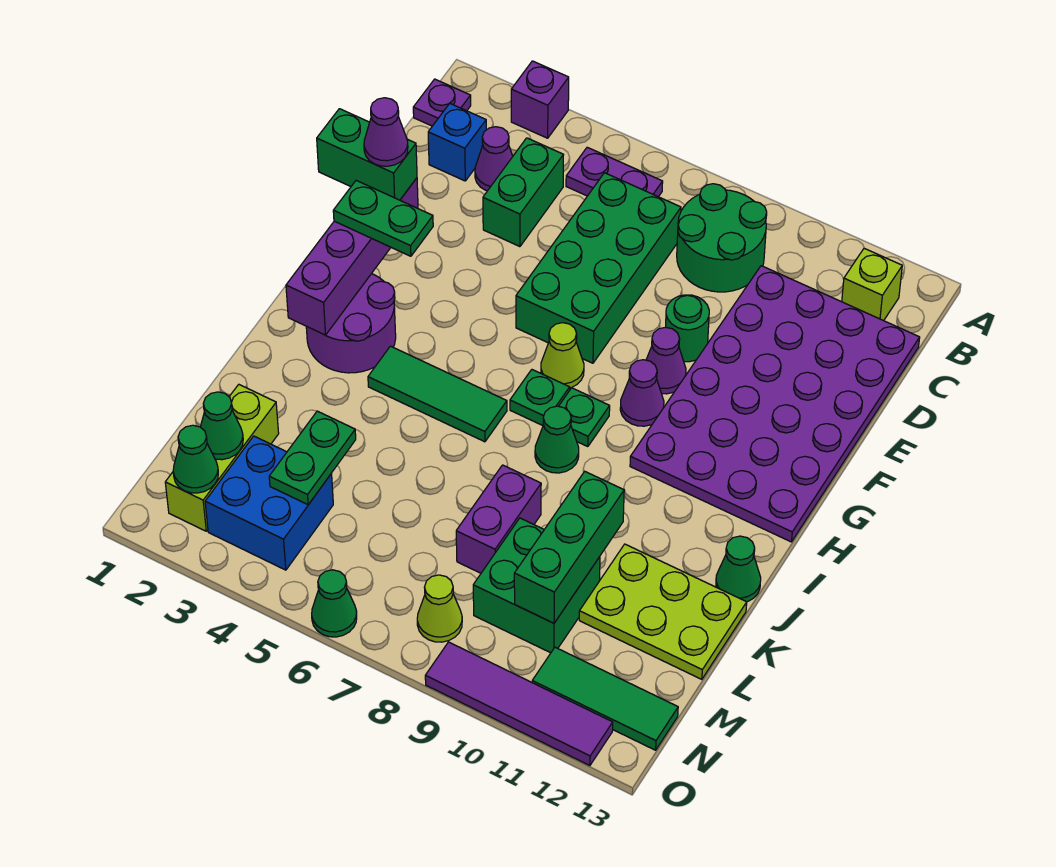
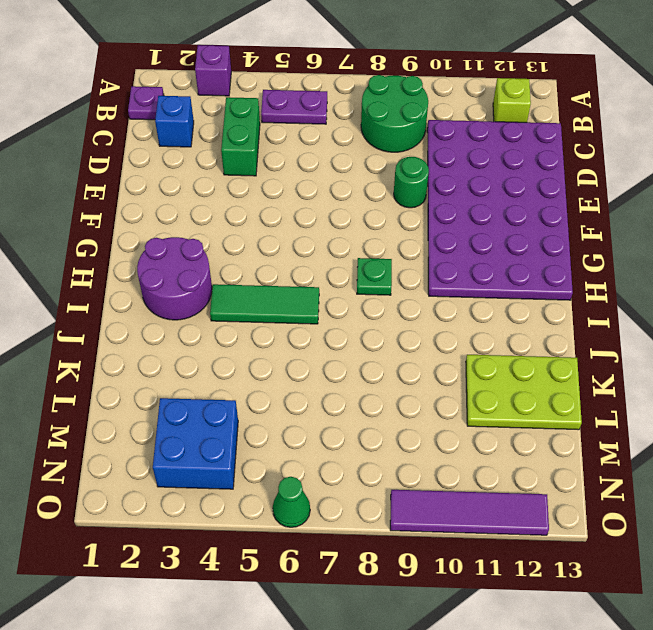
none -> purple 1x1 cone [475,127,513,191]
none -> green 2x4 brick [516,173,681,363]
none -> purple 1x1 cone [646,327,686,394]
none -> lime 1x1 cone [541,323,584,388]

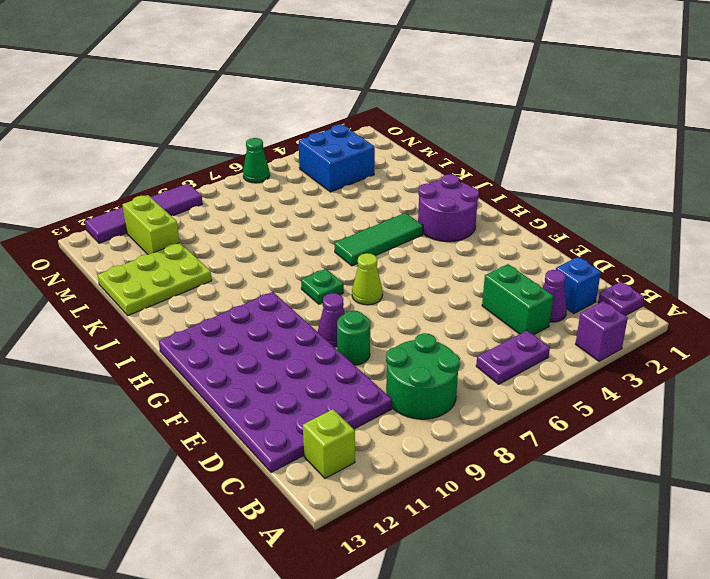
lime 1x2 brick [123,195,179,255] -> green 1x3 tile [532,647,678,750]
none -> green 2x4 brick [516,173,681,363]
none -> purple 1x1 cone [620,360,664,426]
none -> green 1x1 plate [510,370,570,426]
none -> green 1x1 cone [535,406,579,473]

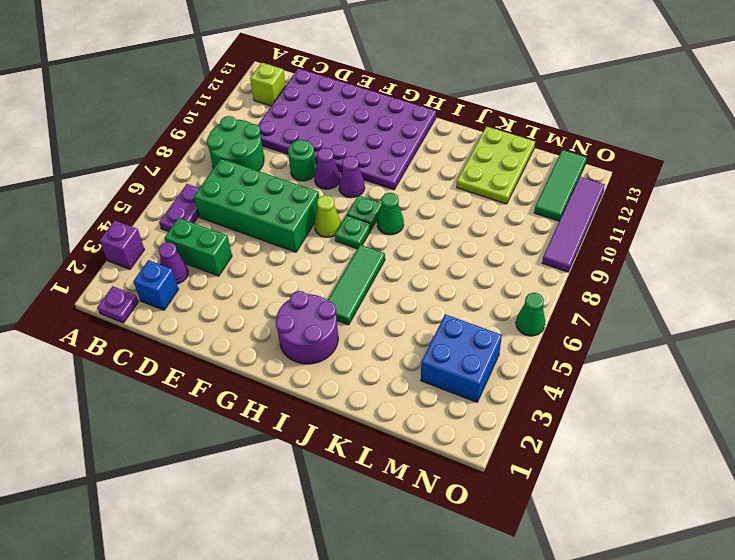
none -> green 1x1 cone [716,536,761,602]
none -> purple 1x2 brick [456,465,541,573]
none -> lime 1x3 brick [165,385,279,531]
none -> green 2x2 brick [473,518,600,653]

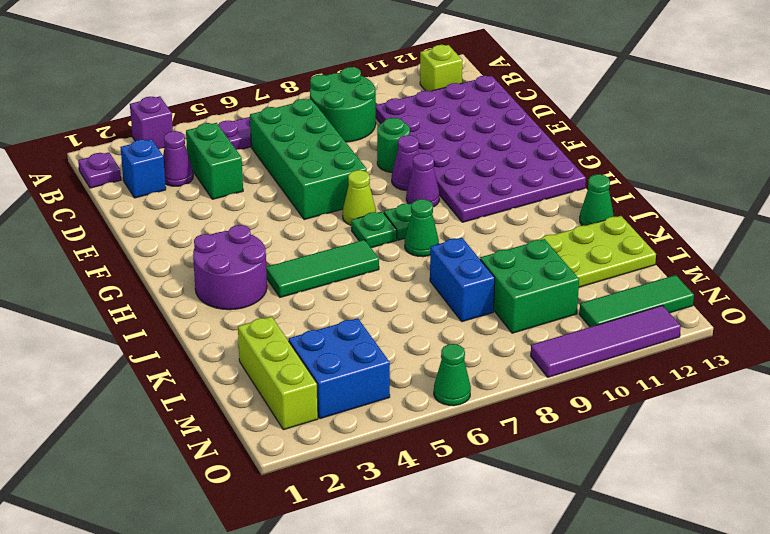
blue 1x2 brick [430,238,495,322] -> purple 1x2 brick [456,465,541,573]
none -> lime 1x1 cone [417,575,462,642]
none -> purple 1x4 brick [286,178,418,335]
none -> green 1x3 brick [514,471,624,623]
none -> green 1x2 plate [269,411,356,505]

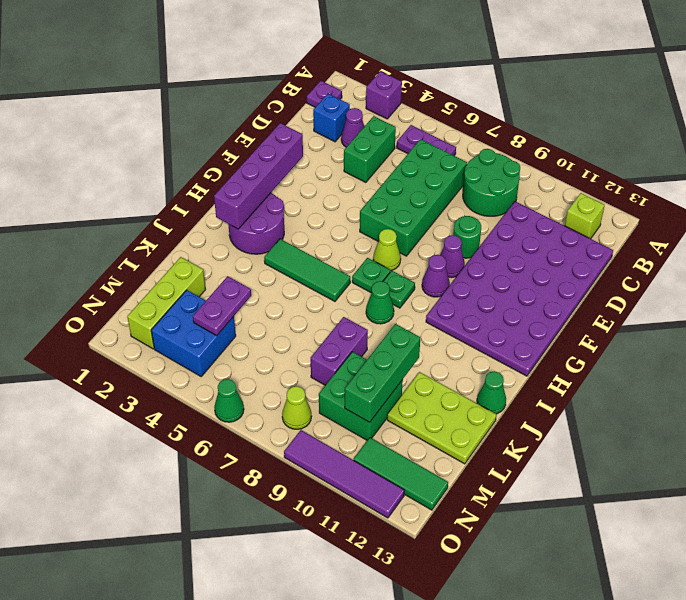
purple 1x2 plate [193,276,251,336] -> green 1x2 plate [269,411,356,505]
none -> green 1x1 cone [200,392,243,460]
none -> green 1x1 cone [173,425,218,493]
none -> green 1x2 brick [317,109,417,200]
none -> green 1x2 plate [333,181,433,256]

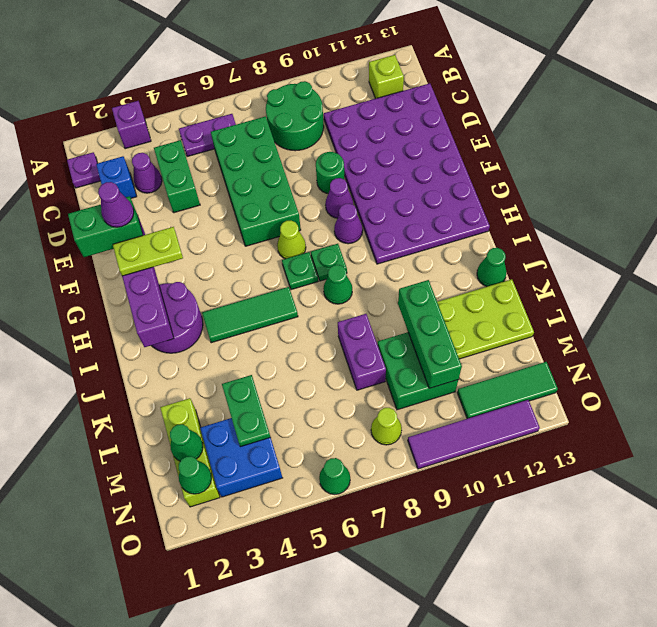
lime 1x2 plate [113,227,183,276] -> green 1x2 plate [333,181,433,256]

